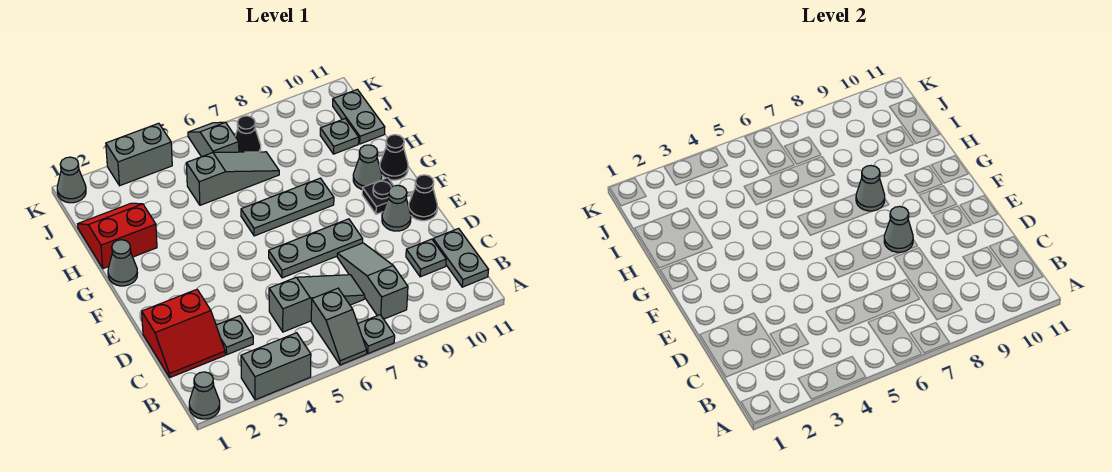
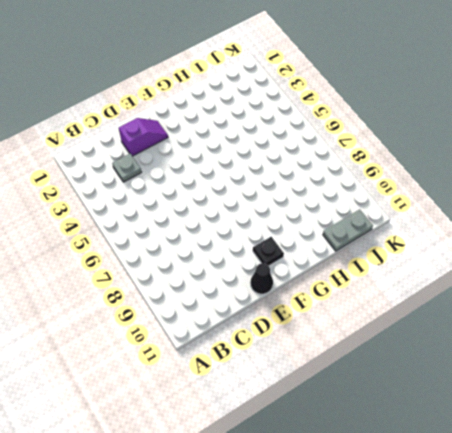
purple 1x2 slope [118,118,168,156] -> red 2x2 slope [142,289,225,377]
none -> grey 1x1 cone [189,372,220,419]
none -> grey 1x2 brick [241,333,311,400]
none -> grey 1x2 slope [311,288,367,365]

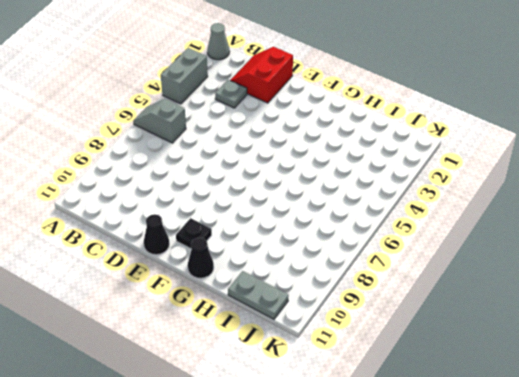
none -> grey 1x1 plate [358,315,395,354]
none -> grey 1x3 slope [337,243,408,319]
none -> grey 1x2 plate [433,229,489,287]

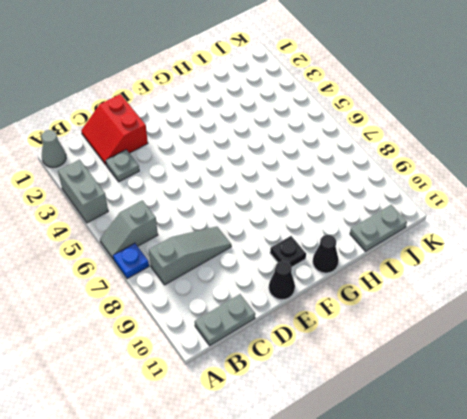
blue 1x1 plate [113,243,149,279] -> grey 1x1 plate [358,315,395,354]
none -> grey 1x3 slope [269,275,365,332]
none -> grey 1x1 plate [406,239,446,277]
none -> grey 1x3 plate [269,219,363,278]

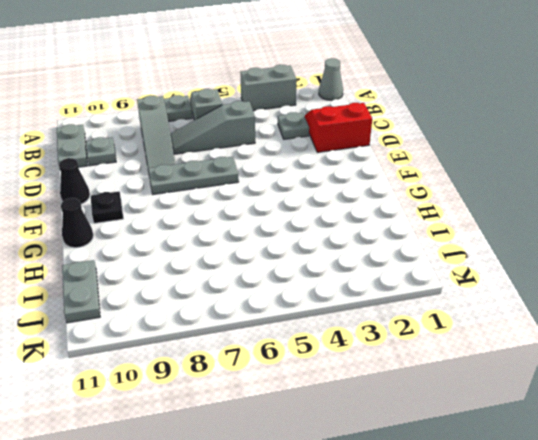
none -> grey 1x1 cone [382,185,411,231]
none -> grey 1x1 cone [108,240,137,286]
none -> grey 1x3 plate [241,178,334,236]

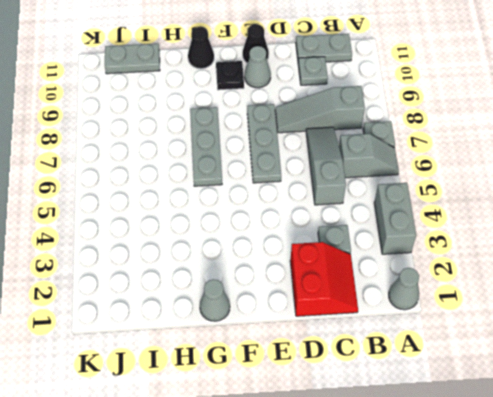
none -> grey 1x1 cone [353,145,382,190]
none -> red 2x2 slope [78,203,157,269]
none -> grey 1x3 slope [186,152,279,205]

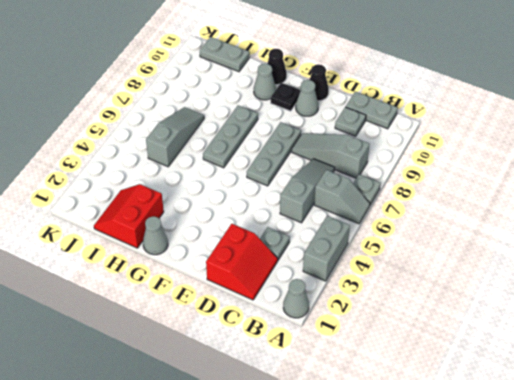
none -> grey 1x1 plate [320,119,359,154]
none -> grey 1x2 slope [188,122,239,157]
none -> black 1x1 cone [235,116,261,152]

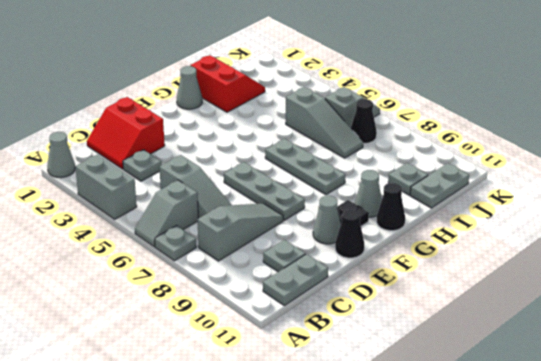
none -> grey 1x1 cone [57,157,86,203]
none -> grey 1x2 brick [106,123,172,186]
none -> grey 1x1 cone [884,206,913,252]

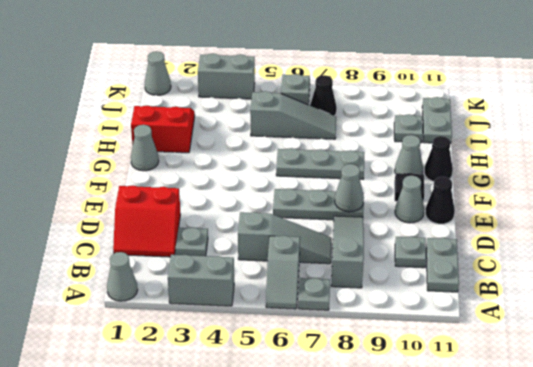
none -> grey 1x1 cone [856,166,885,211]

